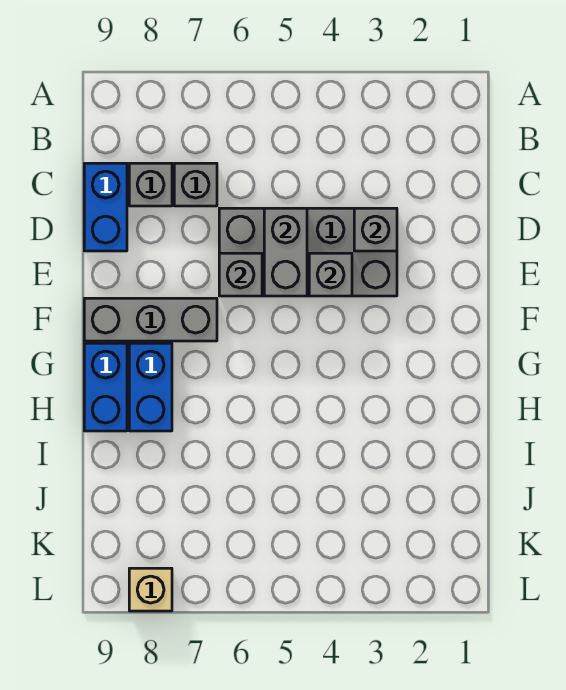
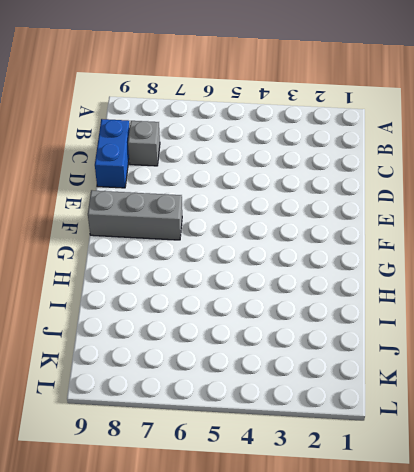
none -> grey 1x1 brick [174,163,217,206]
none -> grey 2x4 brick [219,208,397,296]
none -> blue 1x2 brick [129,343,172,431]

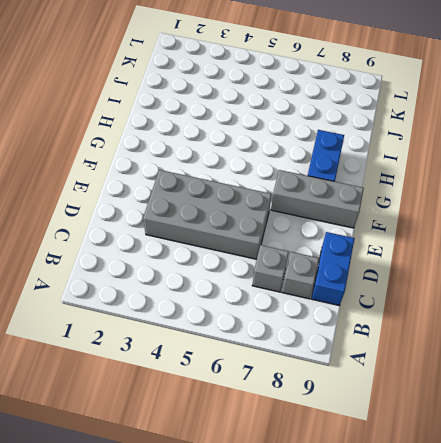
none -> blue 1x2 brick [84,343,127,431]
none -> tan 1x1 brick [129,568,172,611]
none -> grey 1x1 brick [354,208,397,251]

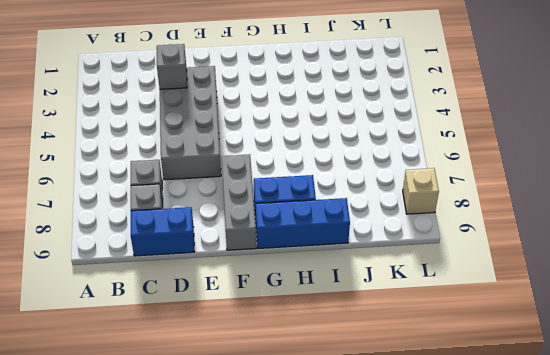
blue 1x3 brick [255,198,350,248] -> blue 1x2 brick [84,343,127,431]
none -> grey 1x2 brick [264,208,307,296]
none -> grey 1x1 brick [309,253,352,296]
none -> grey 1x1 brick [219,253,262,296]

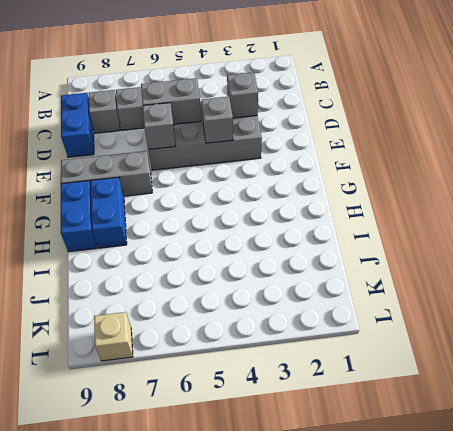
grey 1x2 brick [141,78,201,124] -> grey 1x2 brick turned to [264,208,307,296]

